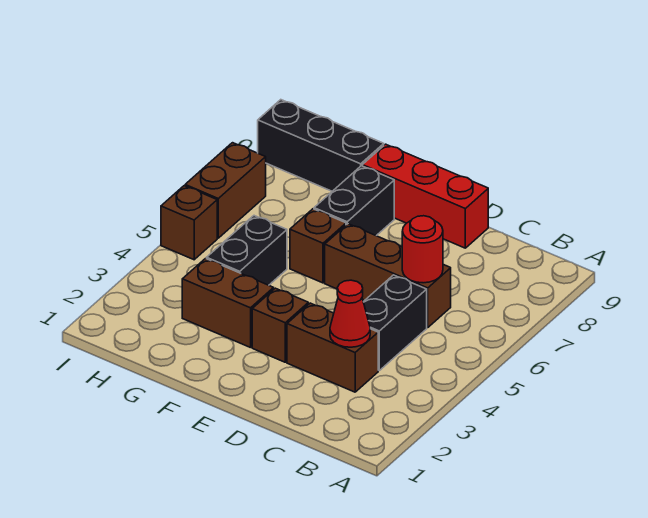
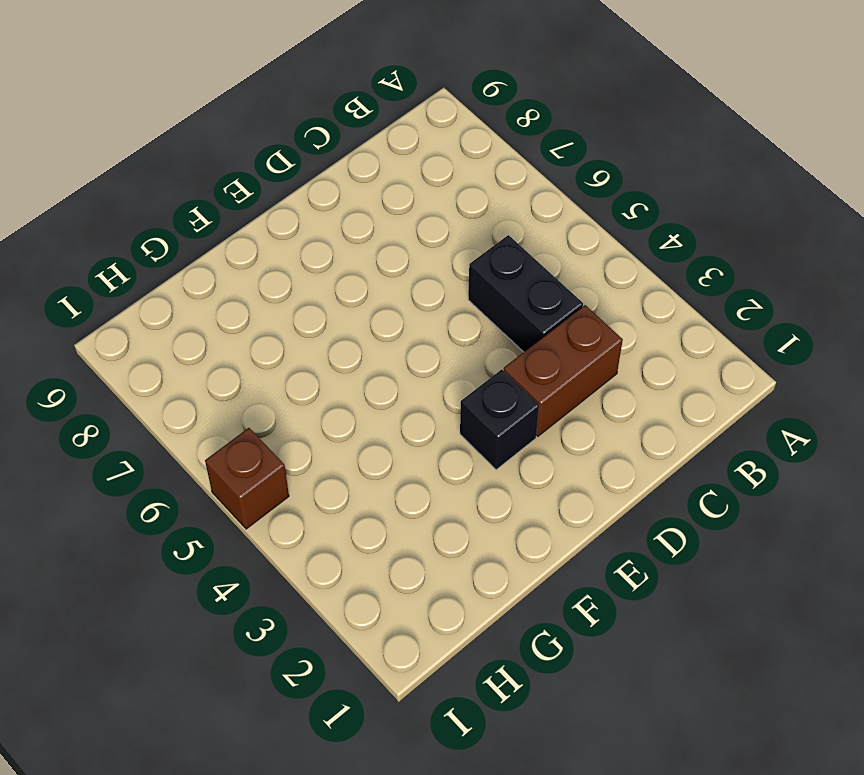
black 1x1 brick [460,370,539,470] -> brown 1x1 brick [252,288,308,362]
none -> brown 1x3 brick [325,224,451,328]
none -> red 1x3 brick [362,144,488,248]
none -> brown 1x2 brick [182,259,274,348]

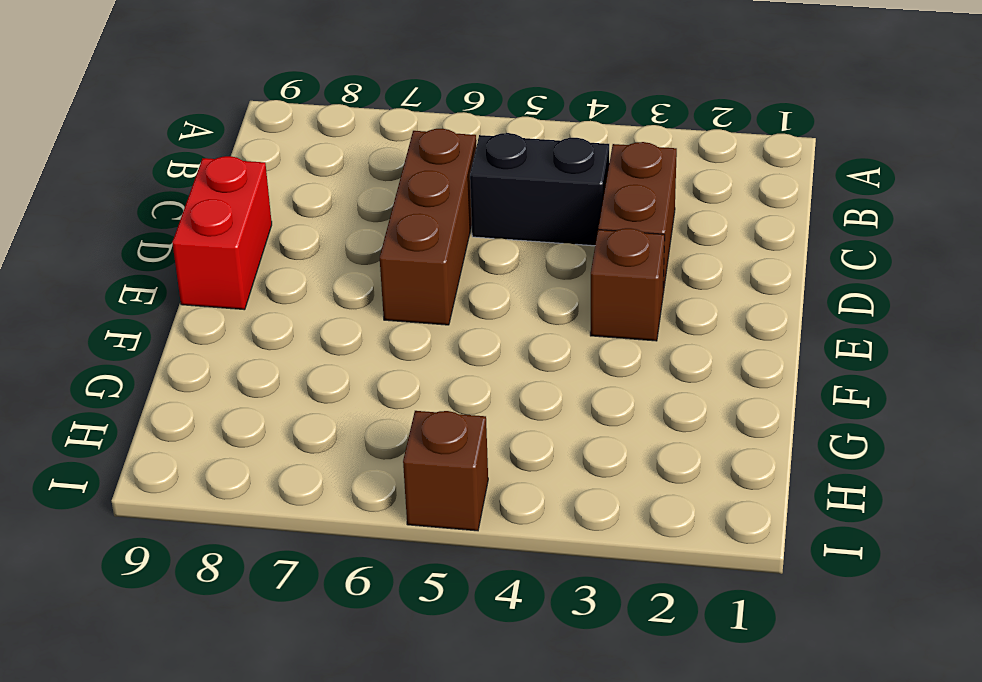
red 1x2 brick [172,156,272,310] -> red 1x3 brick [362,144,488,248]
none -> brown 1x2 brick [182,259,274,348]
none -> brown 1x1 brick [290,209,346,283]
none -> black 1x2 brick [314,166,394,236]

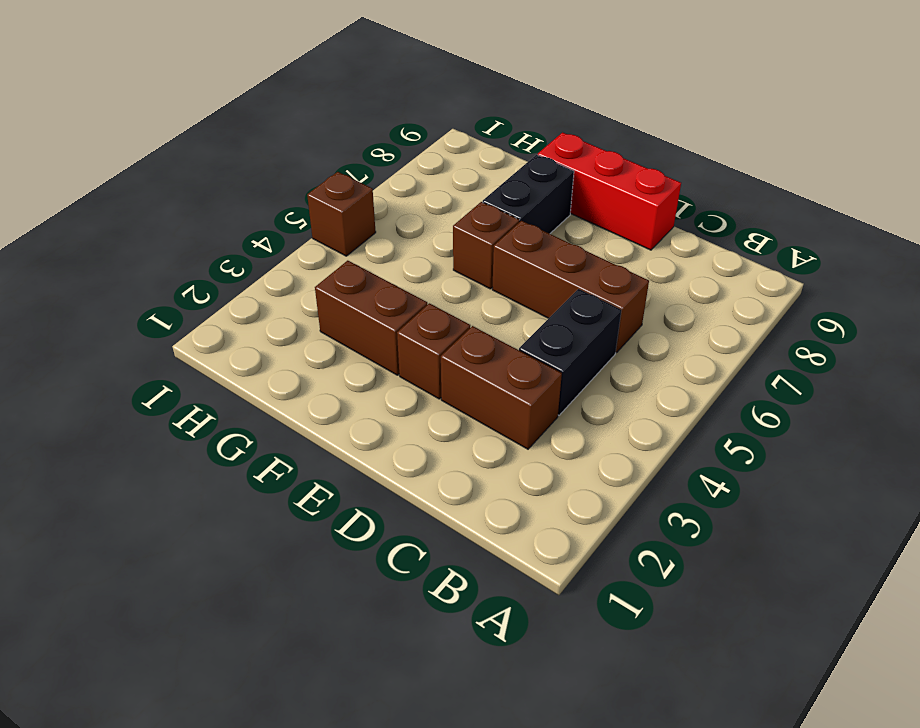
none -> black 1x2 brick [207,216,287,285]
none -> black 1x3 brick [258,100,384,191]
none -> brown 1x2 brick [185,143,266,238]

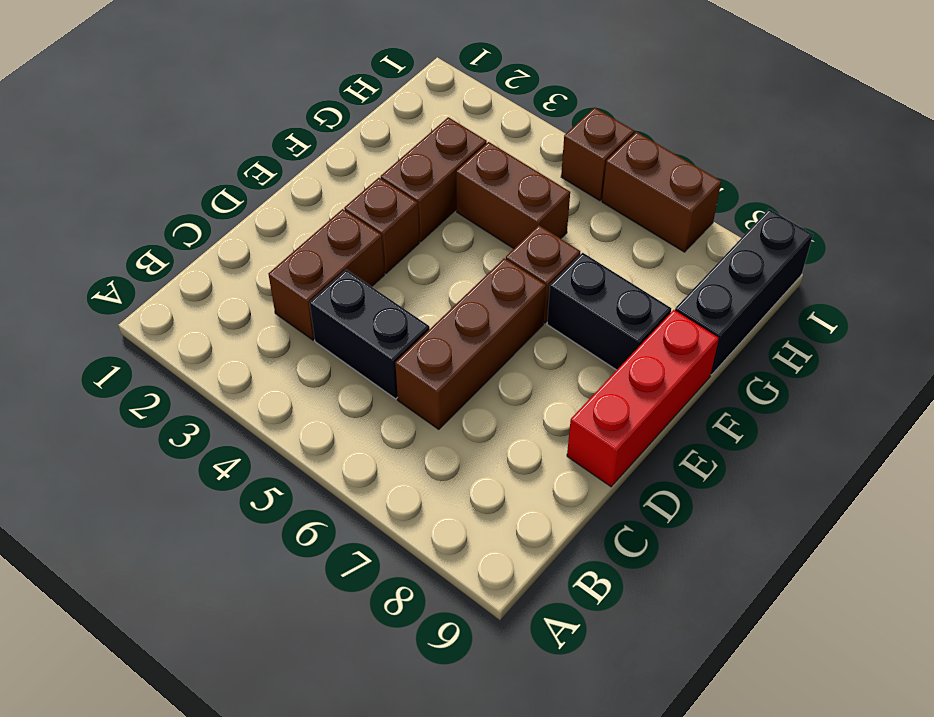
brown 1x2 brick [456,142,570,248] -> black 1x2 brick [207,216,287,285]
none -> red 1x1 cone [330,280,370,347]
none -> red 1x1 round brick [402,216,443,283]

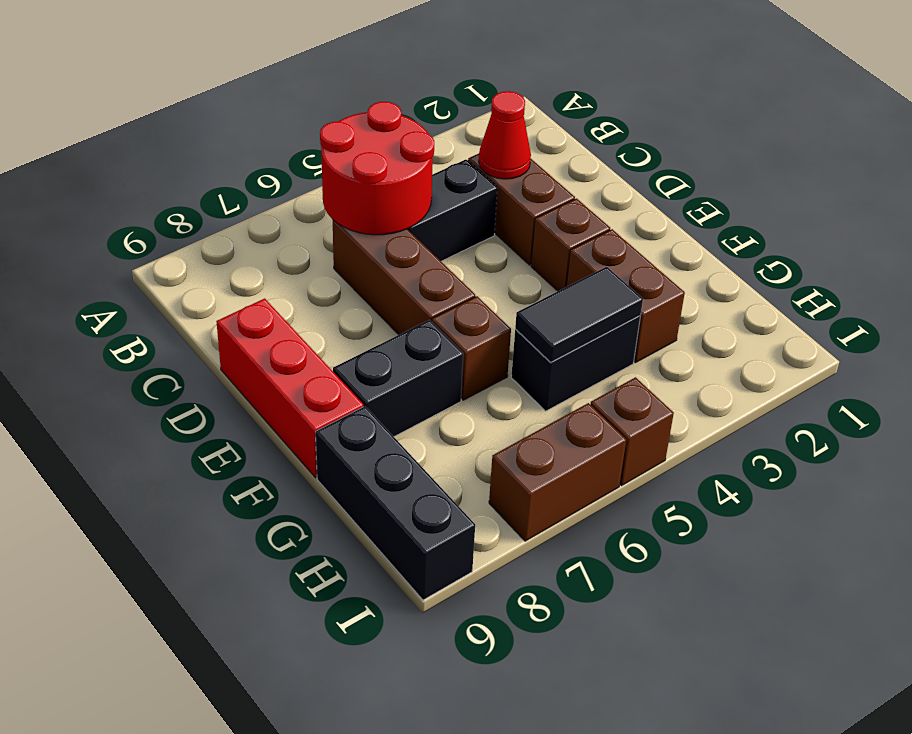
red 2x2 round brick [320,102,434,235] -> red 1x1 round brick [402,216,443,283]
black 1x2 tile [515,267,643,362] -> none

